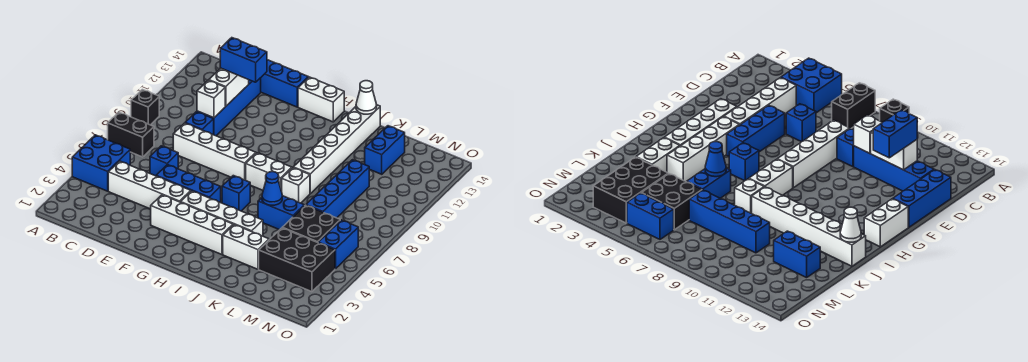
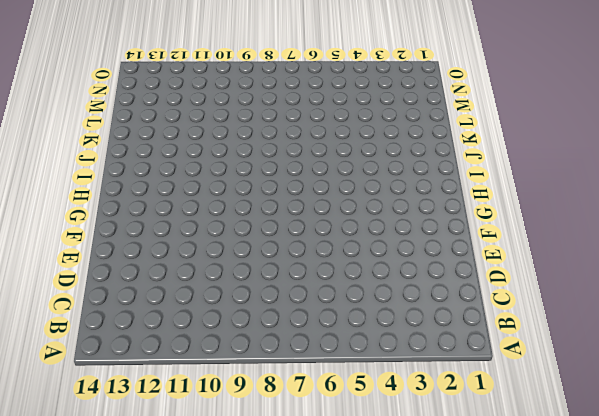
none -> blue 2x2 brick [72,135,130,191]
none -> black 1x2 brick [108,112,154,157]
none -> black 1x1 brick [131,89,159,125]

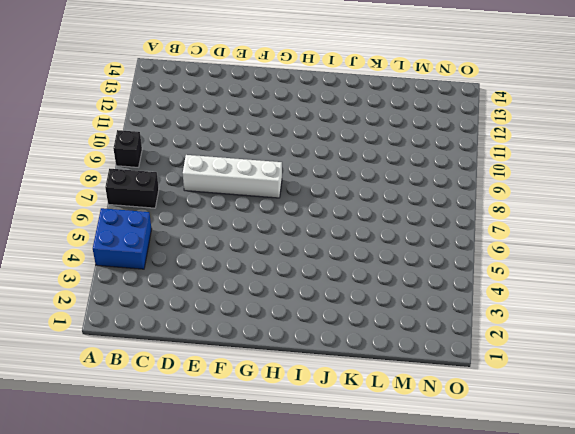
none -> white 1x4 brick [108,161,191,209]
none -> blue 1x1 brick [150,146,178,176]
none -> blue 1x1 brick [185,112,214,135]

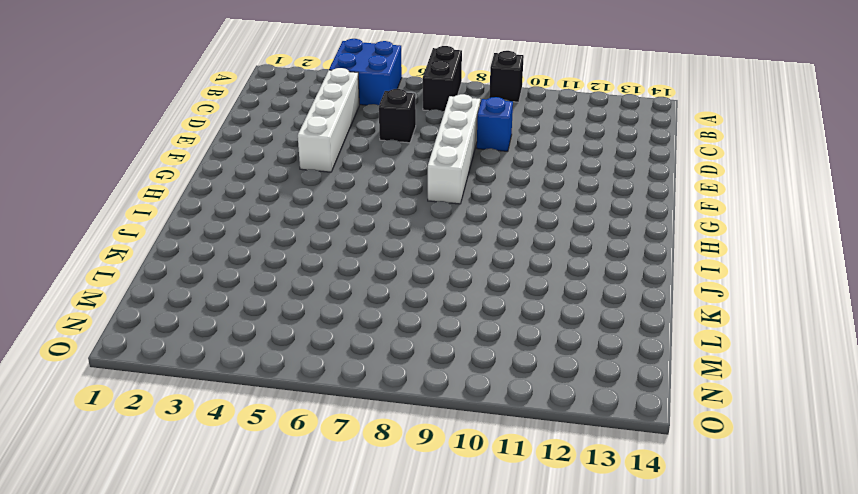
black 1x1 brick [379,89,416,143] -> blue 1x1 brick [150,146,178,176]
none -> blue 1x4 brick [197,78,261,136]
none -> blue 1x3 brick [261,60,308,107]
none -> blue 1x3 brick [156,165,221,202]

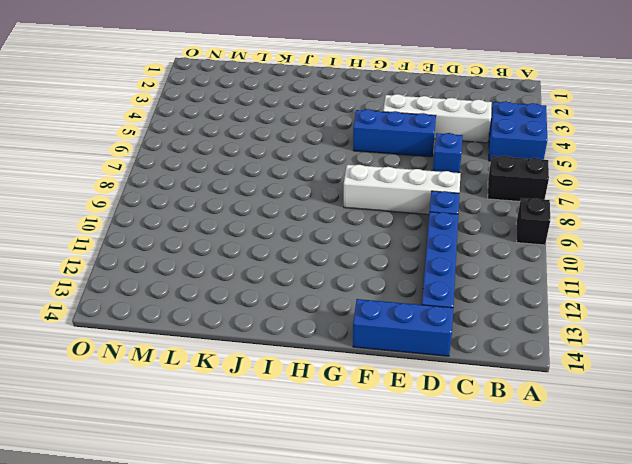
none -> white 1x4 brick [151,195,233,255]
none -> white 1x4 brick [181,191,263,236]
none -> white 1x2 brick [298,77,344,122]

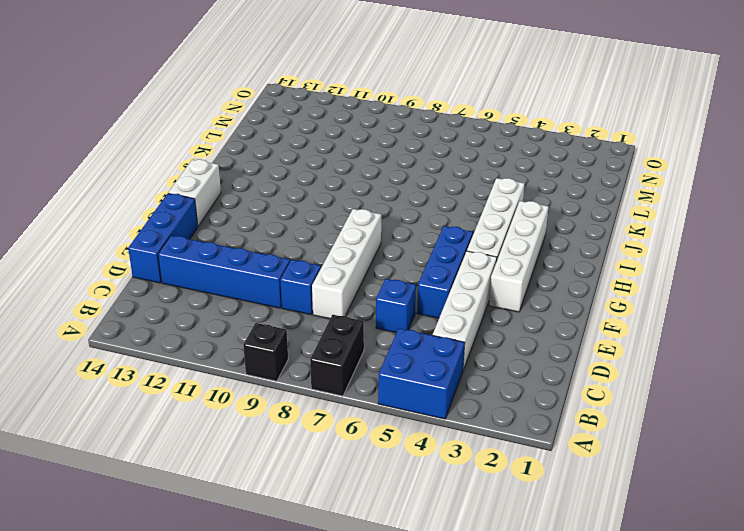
none -> blue 1x1 brick [222,176,250,211]
none -> white 1x2 brick [246,153,292,191]
none -> white 1x2 brick [223,225,269,269]

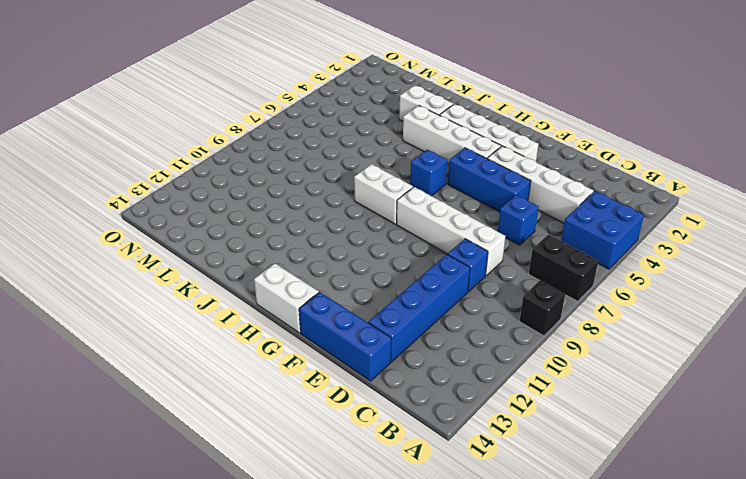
none -> blue 1x2 brick [258,196,304,230]
none -> white 1x1 brick [282,168,310,203]
none -> white 1x6 brick [293,105,380,193]

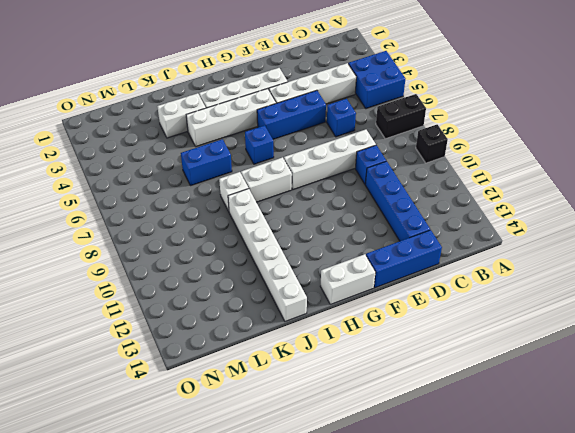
none -> black 2x3 brick [259,228,335,292]
none -> black 2x2 brick [282,205,340,242]
none -> blue 1x4 brick [306,160,369,218]

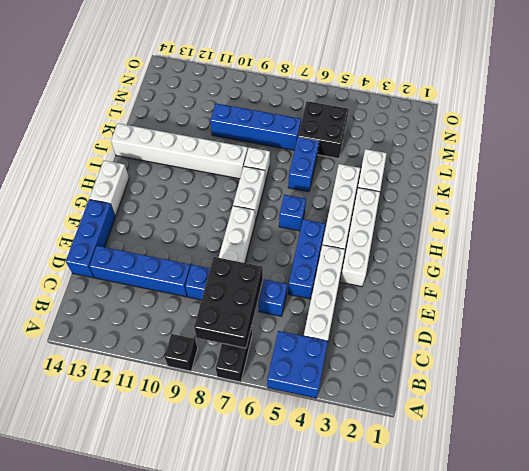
black 2x3 brick [194,257,263,348] -> black 2x3 brick moved to [259,228,335,292]
none -> blue 1x2 brick [365,126,405,174]
none -> blue 1x2 brick [318,220,358,269]
none -> white 1x1 brick [197,80,225,118]

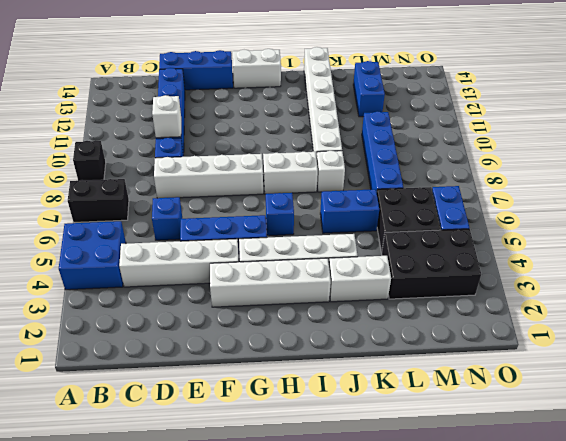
none -> white 1x2 brick [209,68,249,106]
none -> blue 1x1 cone [262,172,282,205]
none -> white 1x1 cone [356,81,377,114]

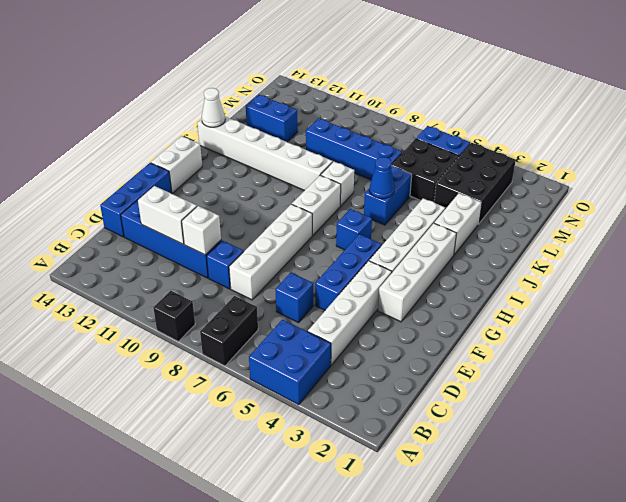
none -> blue 1x2 brick [220,38,267,82]

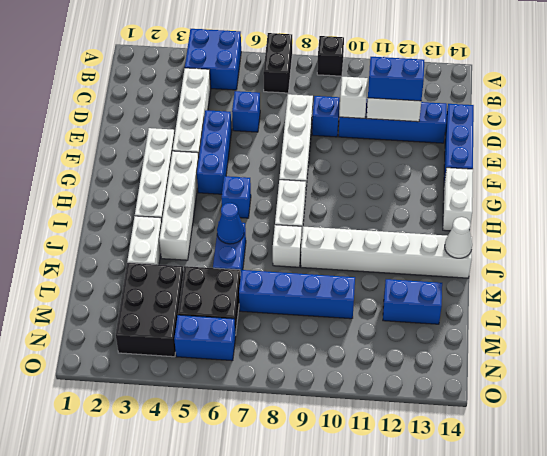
blue 1x2 brick [368,57,424,101] -> blue 1x2 brick turned to [220,38,267,82]

